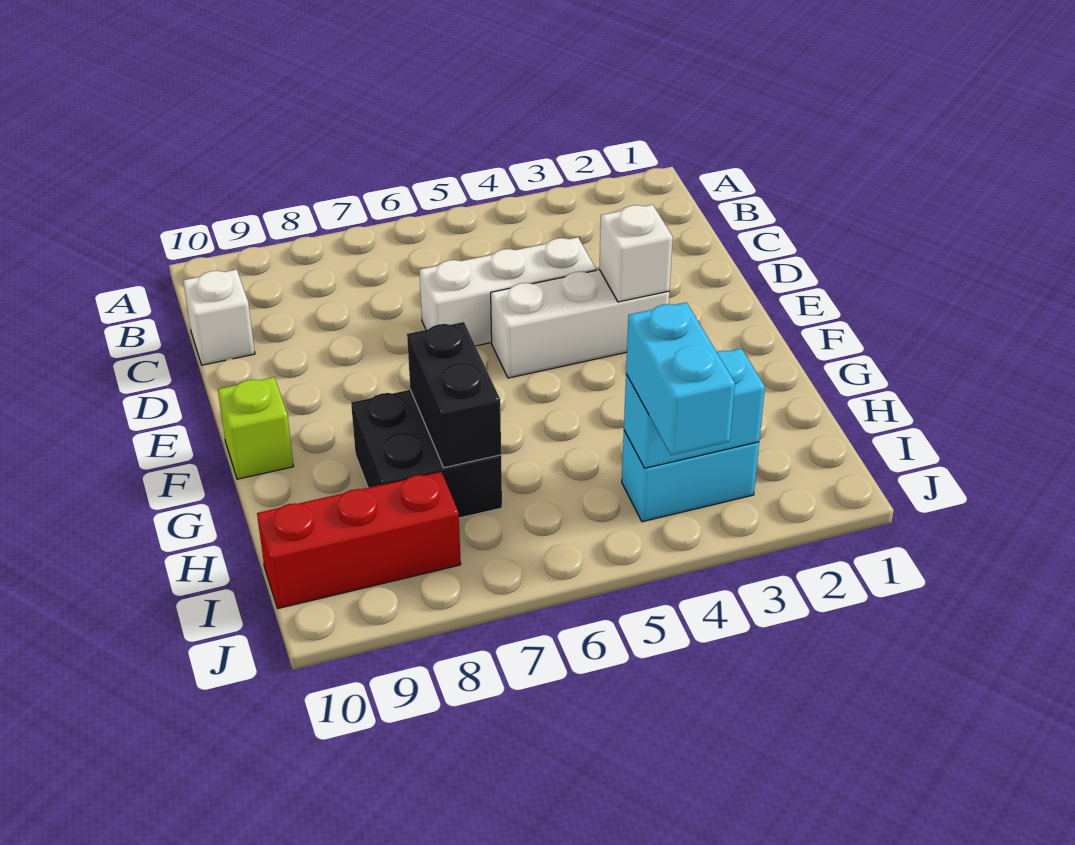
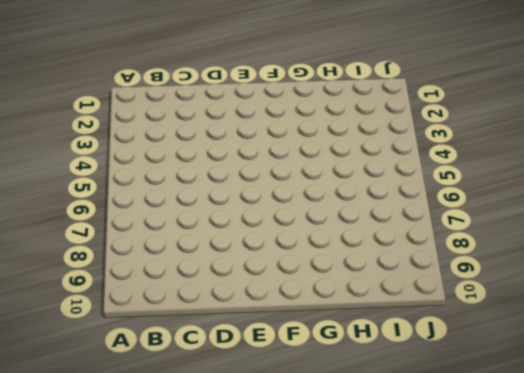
none -> white 1x1 brick [183,269,255,365]
none -> white 1x3 brick [419,237,596,346]

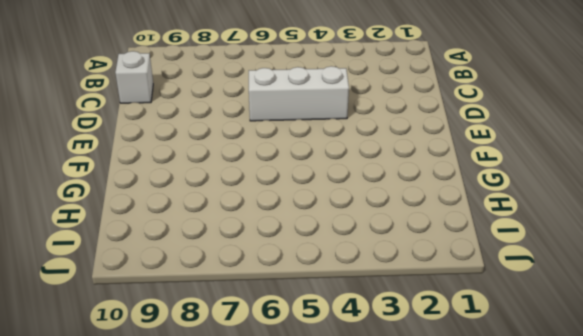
none -> white 1x3 brick [491,270,669,378]
none -> lime 1x1 brick [218,377,294,479]

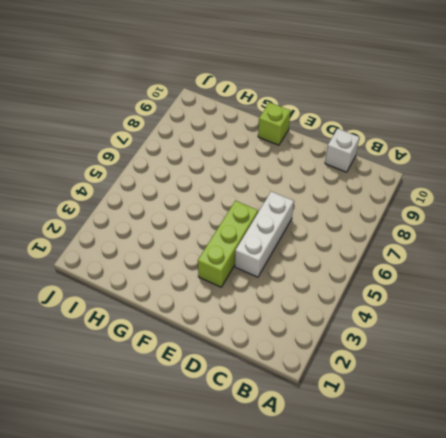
lime 1x3 brick [198,201,258,287] -> white 1x3 brick [491,270,669,378]
none -> black 2x2 brick [351,390,502,518]
none -> cyan 1x2 brick [622,431,759,522]

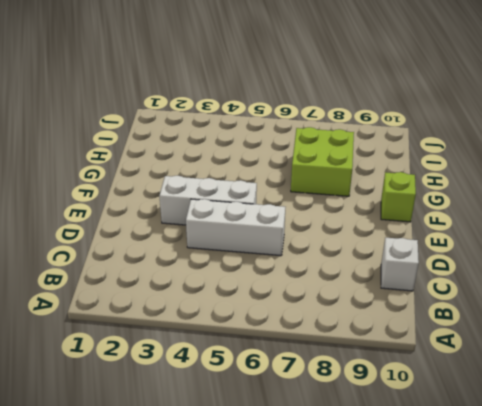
lime 2x2 brick [291,127,354,196] -> black 2x2 brick [351,390,502,518]
none -> cyan 1x2 brick [622,431,759,522]
none -> red 1x3 brick [257,471,461,608]

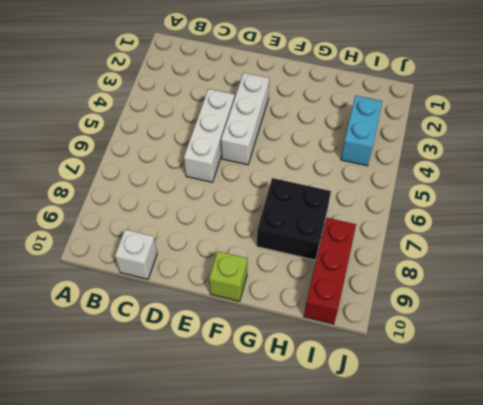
none -> white 1x1 brick [599,205,673,302]
none -> black 1x2 brick [407,322,501,468]

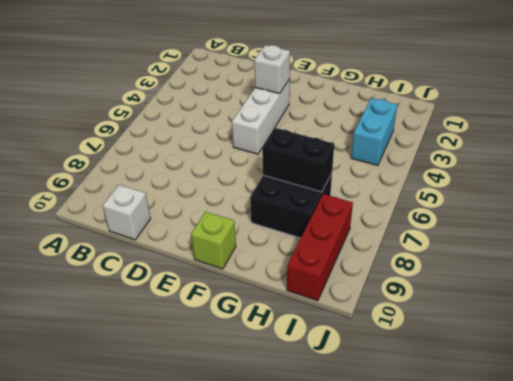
none -> white 1x3 brick [419,237,596,346]
none -> cyan 1x2 brick [624,348,765,468]

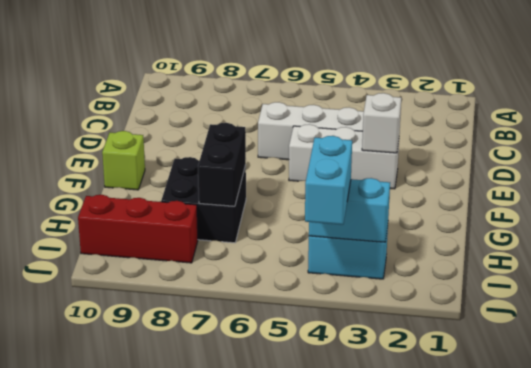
none -> white 1x1 brick [183,269,255,365]

